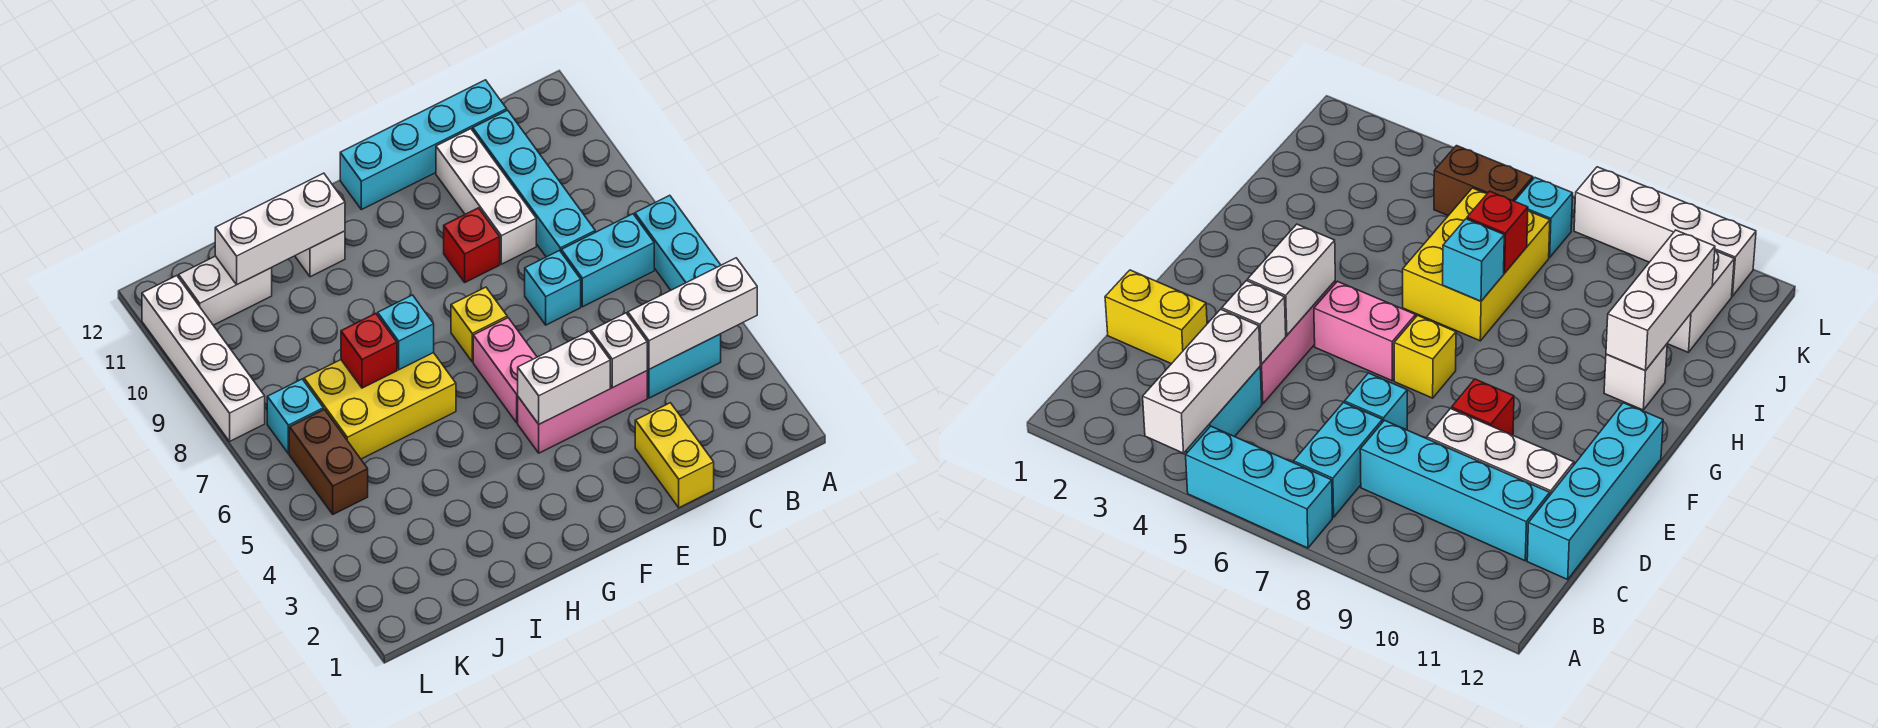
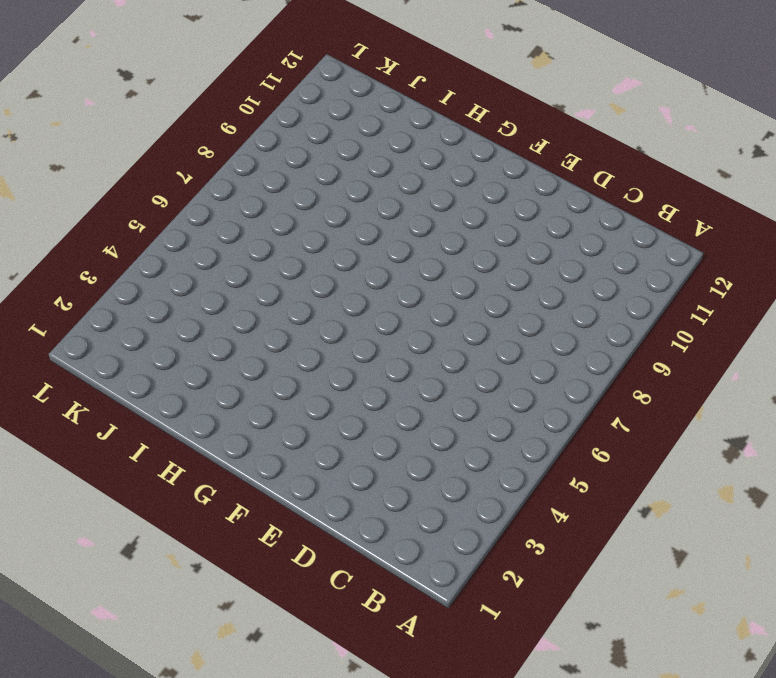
none -> cyan 1x3 brick [635,195,721,290]
none -> cyan 1x2 brick [647,334,721,398]
none -> cyan 1x2 brick [561,214,654,307]

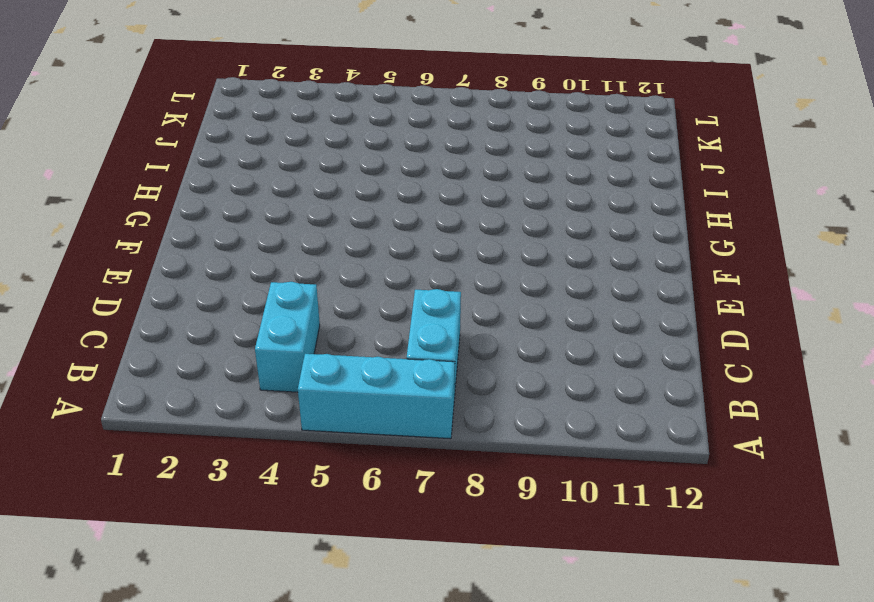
none -> cyan 1x4 brick [473,110,595,257]
none -> cyan 1x4 brick [340,80,507,210]
none -> yellow 1x2 brick [635,403,714,508]

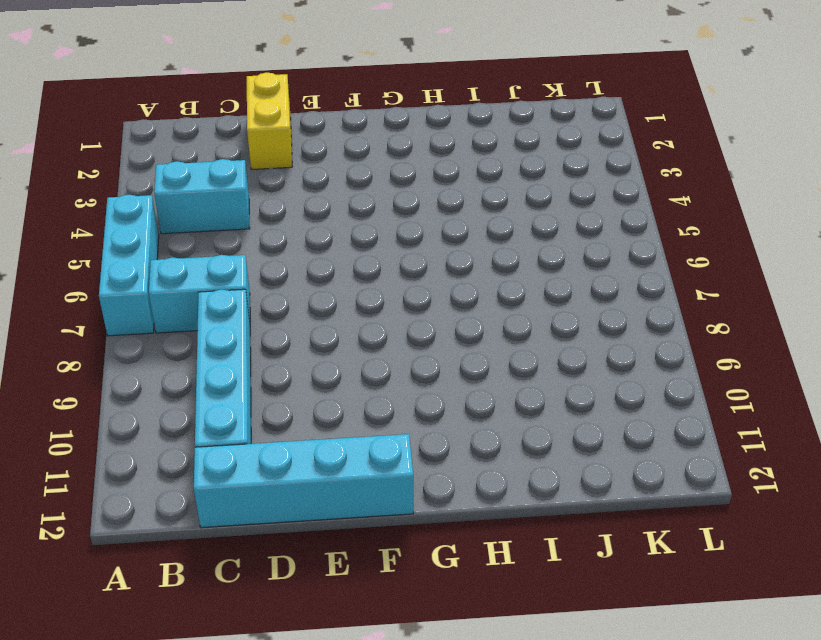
none -> pink 1x3 brick [518,371,647,453]
none -> cyan 1x1 brick [525,251,581,325]
none -> white 1x3 brick [436,129,536,264]

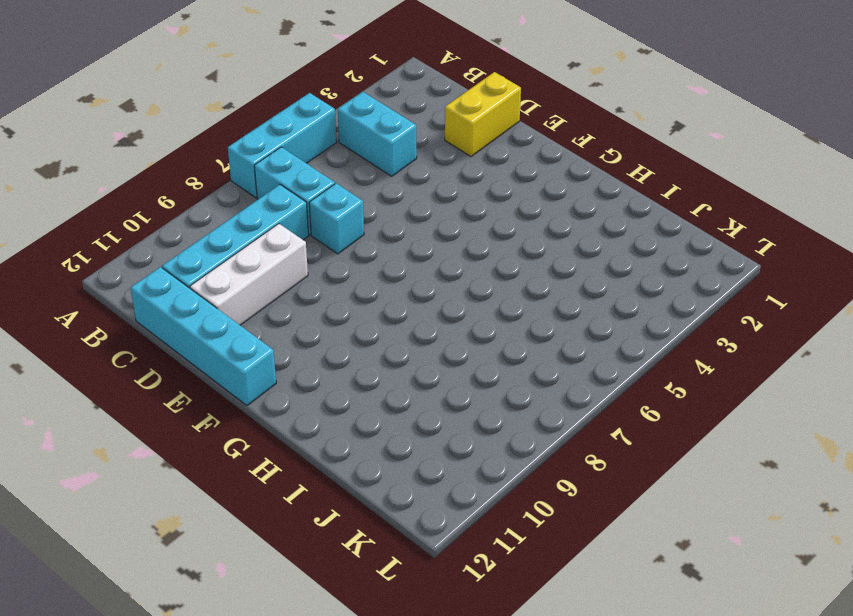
none -> pink 1x3 brick [518,371,647,453]
none -> red 1x1 brick [444,208,500,282]
none -> pink 1x2 brick [473,318,537,423]

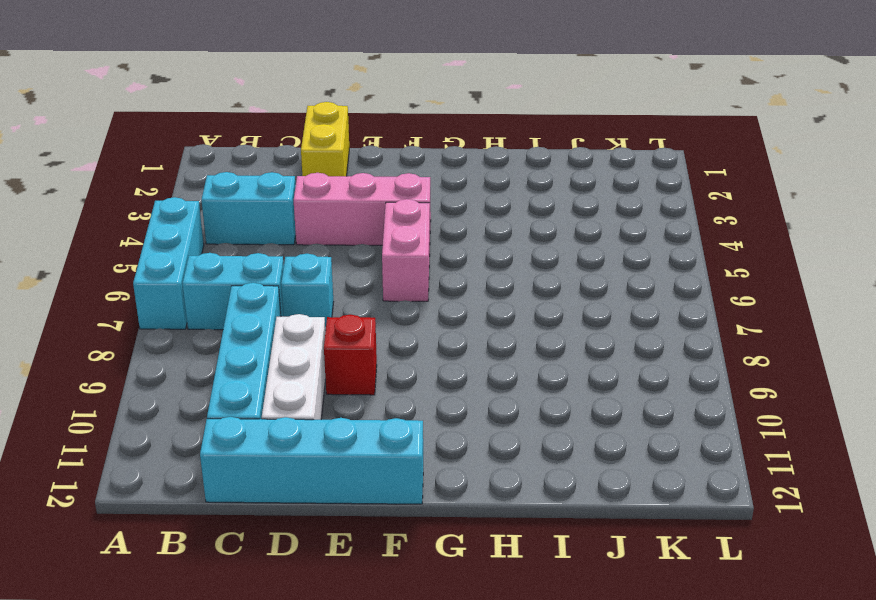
none -> yellow 1x1 brick [451,287,507,362]
none -> yellow 2x3 brick [304,353,456,459]
none -> white 1x1 brick [295,231,345,277]

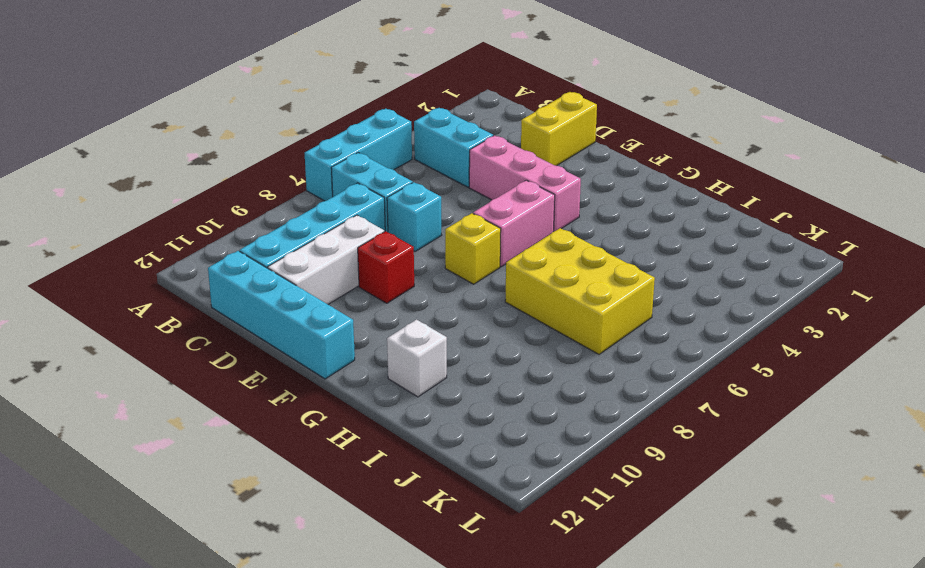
none -> white 1x2 brick [179,256,272,325]
none -> brown 1x2 brick [289,409,368,514]
none -> cyan 1x1 brick [267,379,323,454]

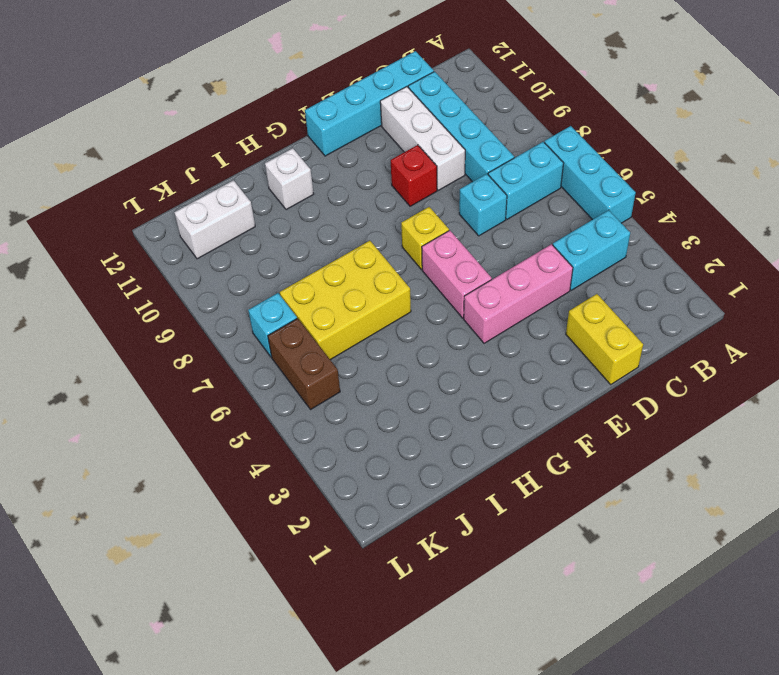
none -> white 1x4 brick [142,276,265,441]
none -> white 1x3 brick [628,258,757,369]
none -> white 1x1 brick [591,313,647,388]

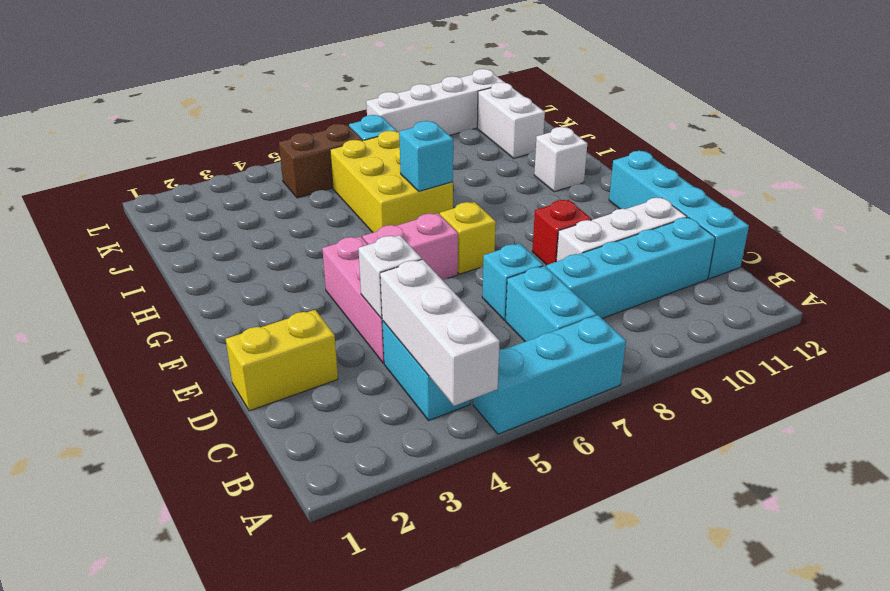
none -> white 1x2 brick [518,331,610,424]
none -> white 1x3 brick [215,173,345,285]
none -> red 1x1 brick [341,313,397,388]

